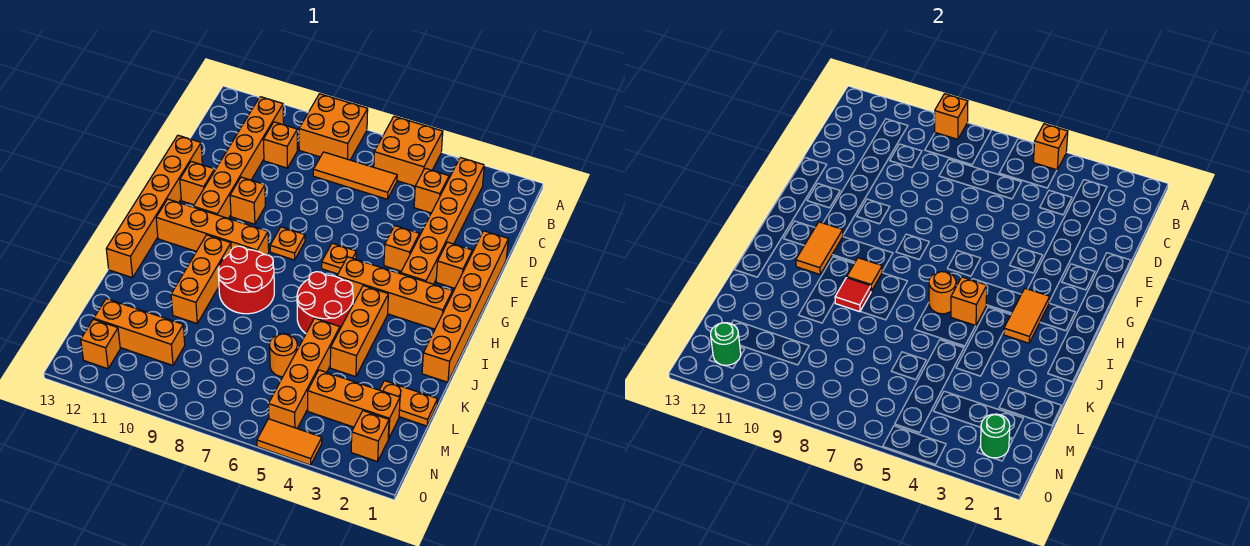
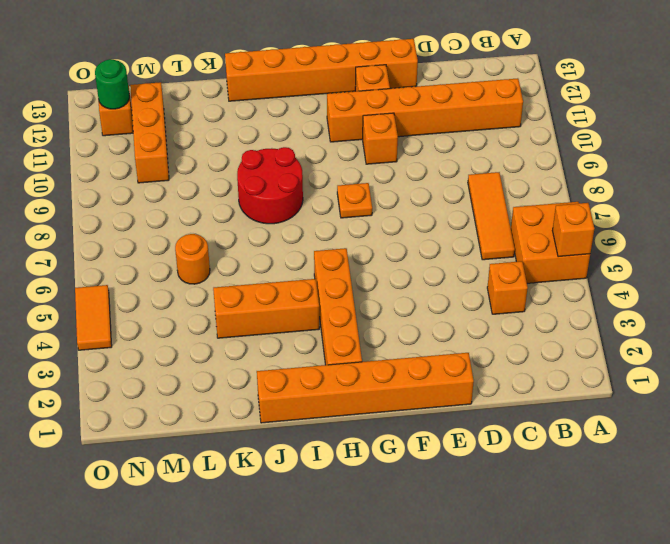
none -> orange 2x2 brick [299,94,368,160]
none -> orange 1x6 brick [401,158,484,284]
none -> orange 1x1 brick [263,122,298,168]
none -> orange 1x1 brick [436,242,472,288]

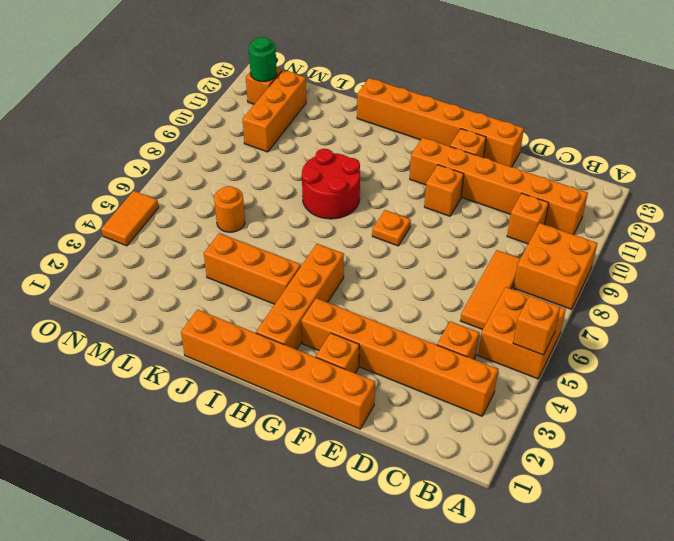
none -> orange 1x1 brick [384,226,419,271]
none -> orange 1x1 plate [322,243,356,274]
none -> orange 1x4 brick [156,199,269,255]
none -> red 2x2 round brick [297,272,353,333]

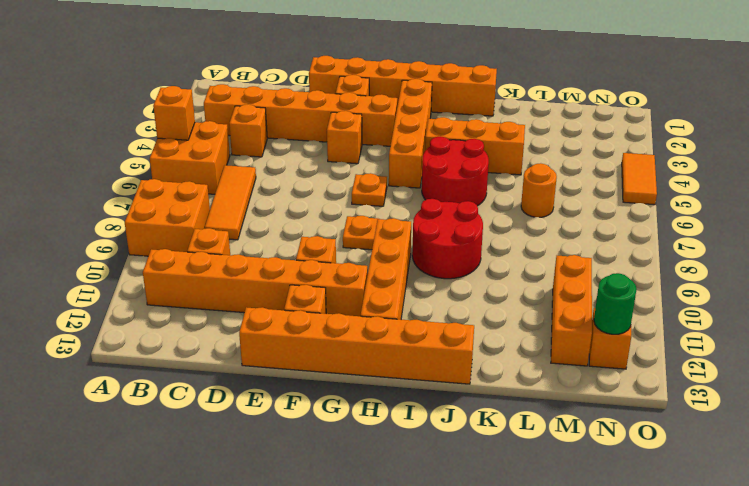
none -> orange 1x3 brick [171,235,231,323]
none -> orange 1x4 brick [269,318,340,428]
none -> orange 1x2 plate [380,381,438,426]
none -> orange 1x3 brick [308,370,400,439]

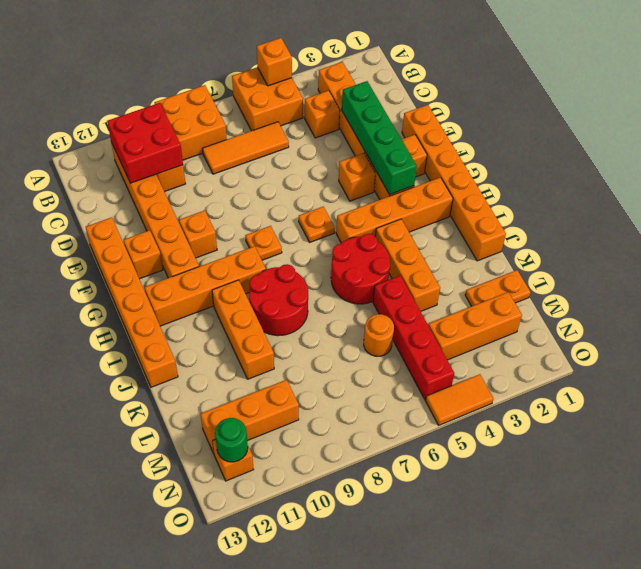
red 2x2 brick [107,103,183,183] -> none
green 1x4 brick [342,81,417,195] -> none
red 1x4 brick [373,276,454,400] -> orange 1x4 brick [269,318,340,428]
none -> orange 1x1 brick [351,411,389,462]
none -> orange 1x1 brick [935,94,968,139]
none -> orange 1x2 tile [1004,288,1050,343]
none -> orange 1x2 tile [796,222,843,274]

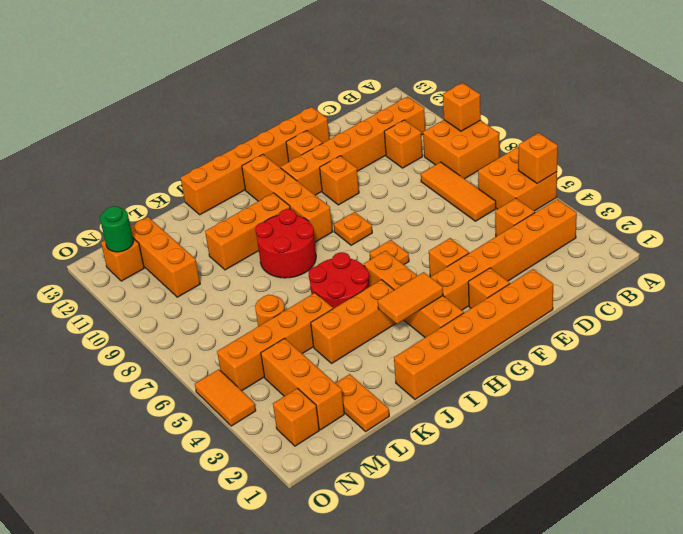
none -> orange 1x2 tile [796,222,843,274]
none -> orange 1x1 brick [951,277,987,326]
none -> orange 1x1 round brick [929,272,956,314]
none -> orange 1x1 tile [847,258,882,291]

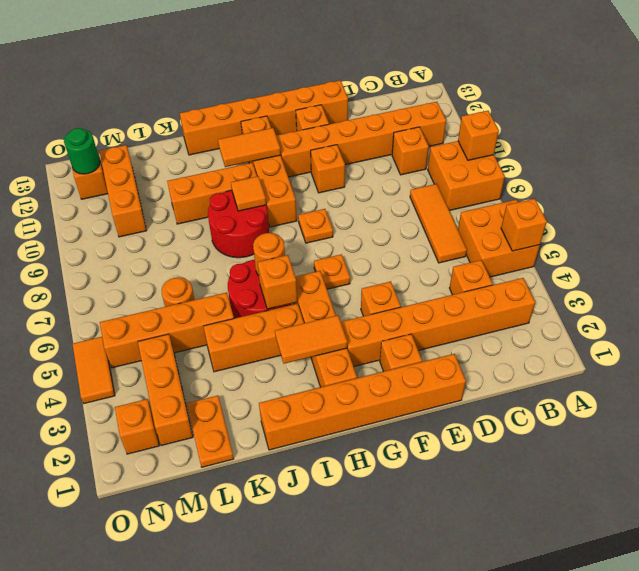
none -> red 1x1 tile [835,278,871,312]
none -> green 1x1 round brick [981,414,1010,458]

